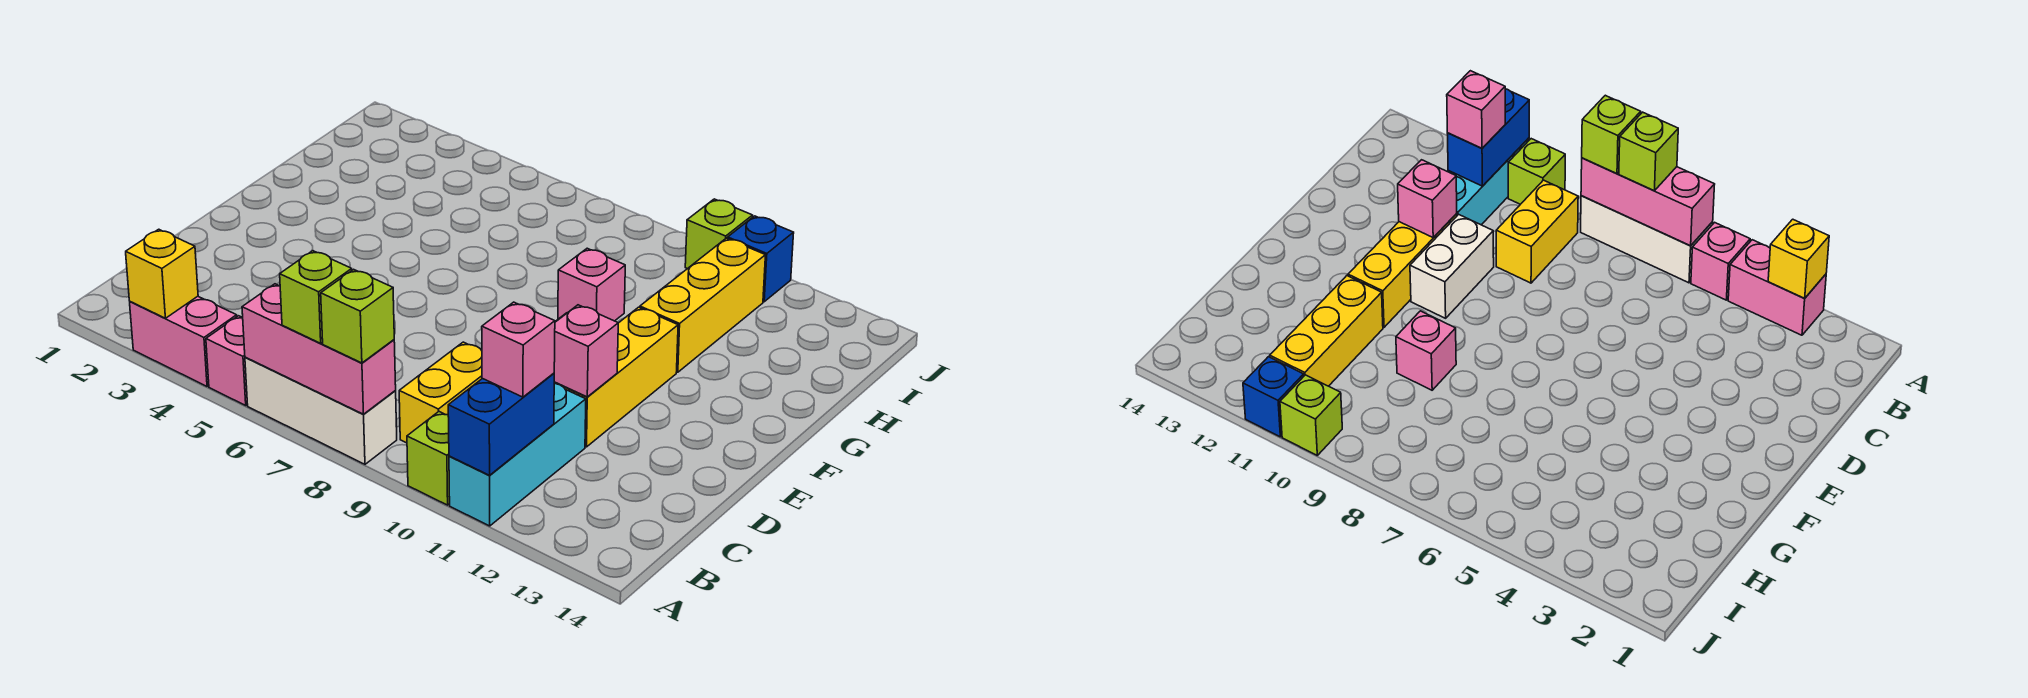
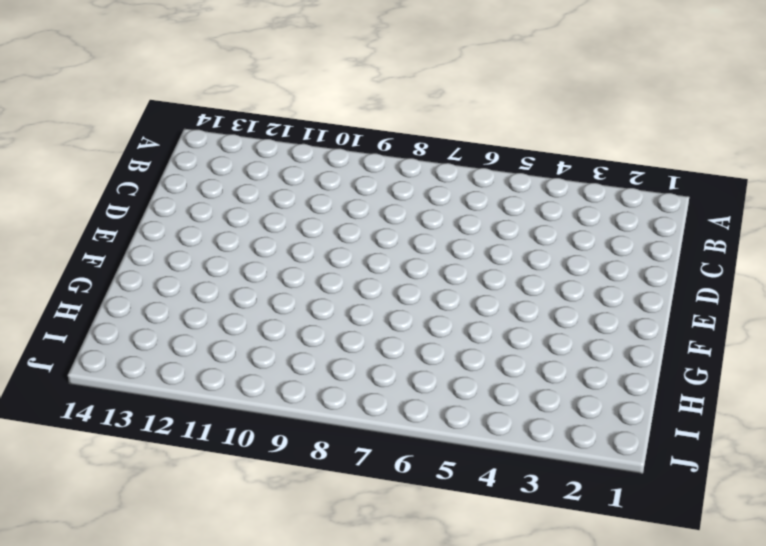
none -> pink 1x2 brick [130,296,237,386]
none -> pink 1x1 brick [206,316,247,405]
none -> white 1x3 brick [245,357,397,464]

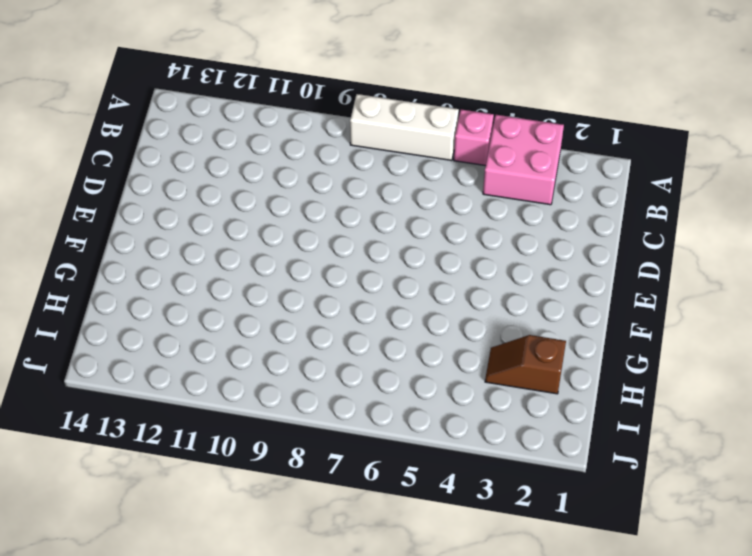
pink 2x2 brick [483,115,564,205] -> pink 1x2 brick [130,296,237,386]
brown 1x2 slope [485,335,566,394] -> none
none -> lime 1x1 brick [407,412,450,505]
none -> cyan 1x3 brick [449,383,586,526]
none -> yellow 1x2 brick [399,342,482,443]

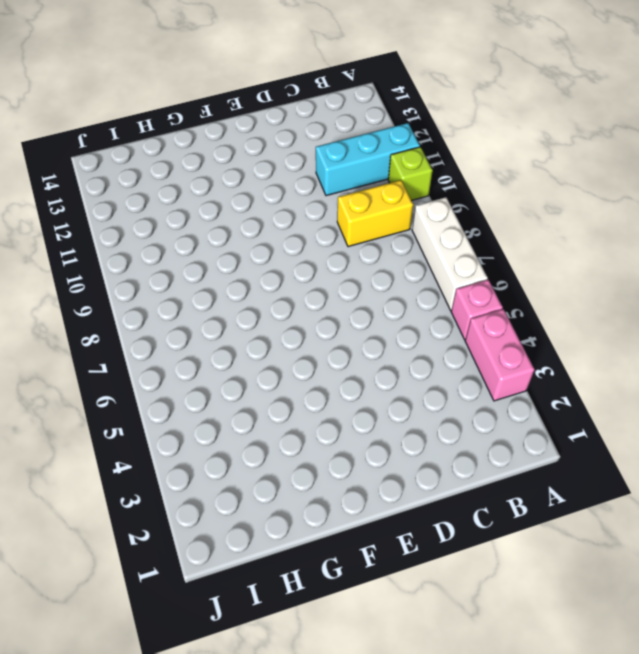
none -> white 1x2 brick [1410,214,1494,318]
none -> yellow 1x3 brick [554,307,678,447]
none -> pink 1x1 brick [558,248,625,321]

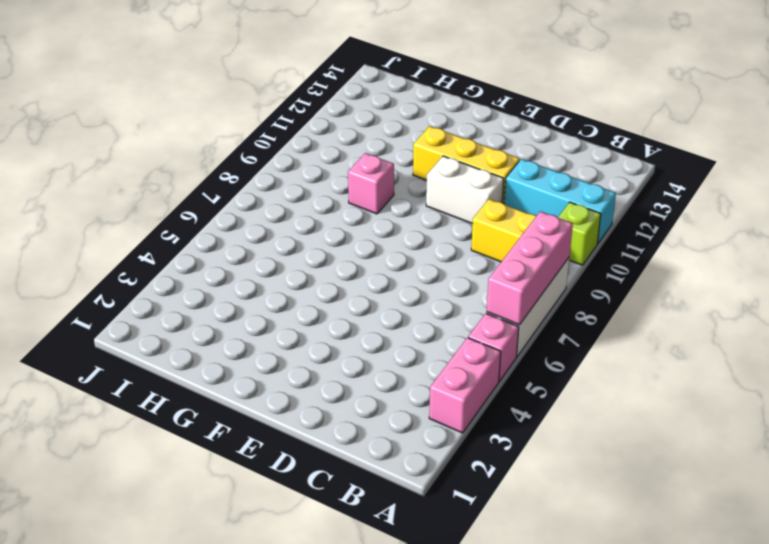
none -> yellow 1x3 brick [640,238,765,372]
none -> lime 1x1 brick [685,199,753,269]
none -> blue 1x1 brick [728,216,794,302]

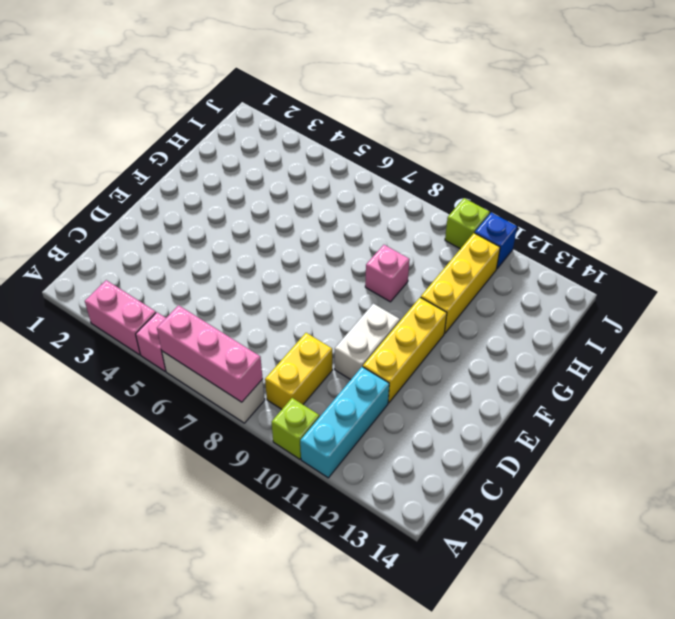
none -> yellow 1x1 brick [126,229,198,318]
none -> blue 1x2 brick [448,373,554,475]
none -> pink 1x1 brick [554,305,618,397]

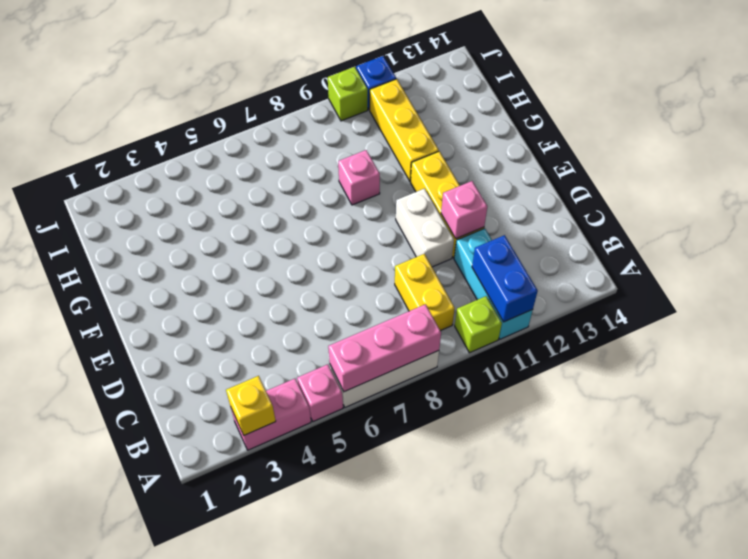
none -> lime 1x1 brick [280,251,352,343]
none -> lime 1x1 brick [321,269,394,363]
none -> pink 1x1 brick [482,302,555,397]

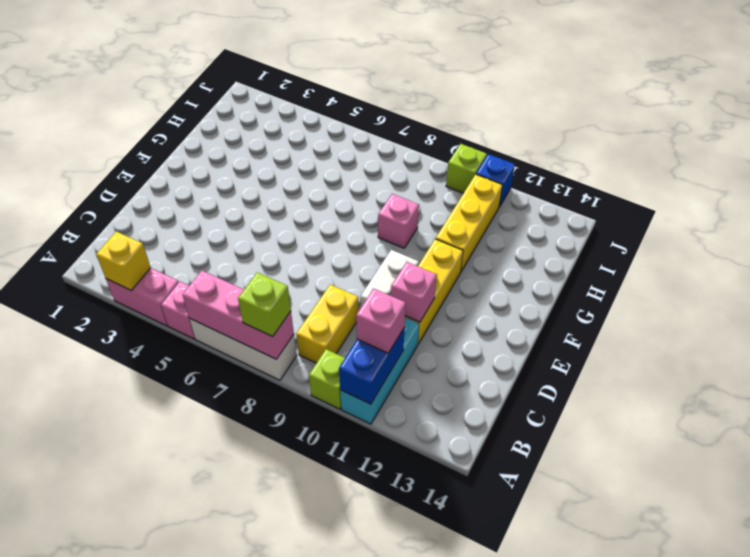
none -> lime 1x1 brick [280,251,352,343]

